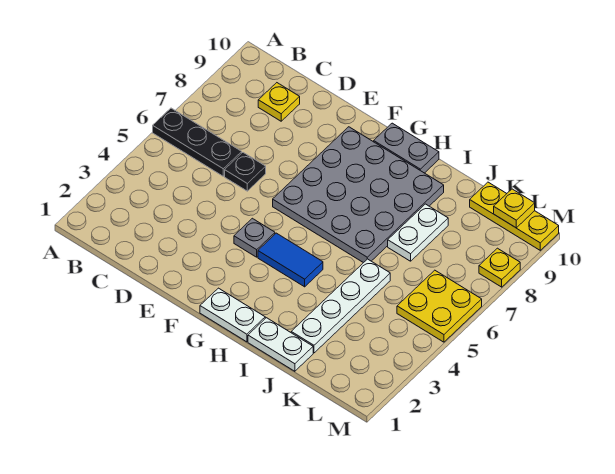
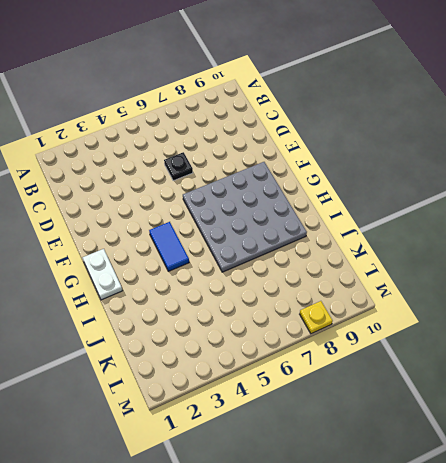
none -> black 1x3 plate [153,108,242,176]
none -> yellow 1x1 plate [258,83,300,121]
none -> grey 1x1 plate [234,218,275,257]

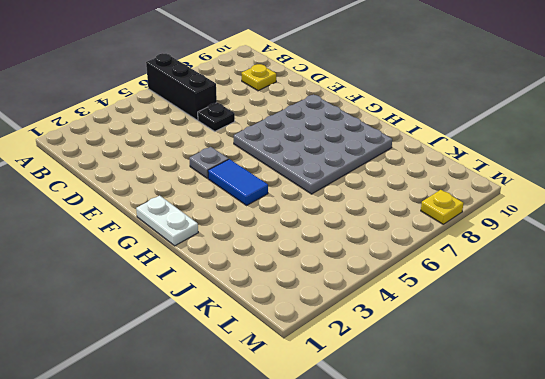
black 1x3 brick [146,53,217,120] -> black 1x3 plate [153,108,242,176]
none -> grey 1x2 plate [374,123,439,173]
none -> white 1x2 plate [248,318,313,371]
none -> white 1x4 plate [291,259,390,353]

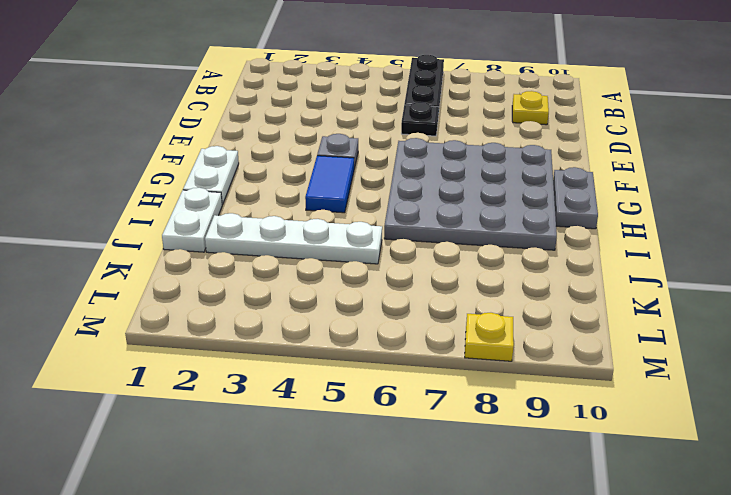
none -> white 1x2 plate [388,204,448,261]
none -> yellow 1x3 plate [470,182,559,250]
none -> yellow 2x2 plate [397,270,482,342]

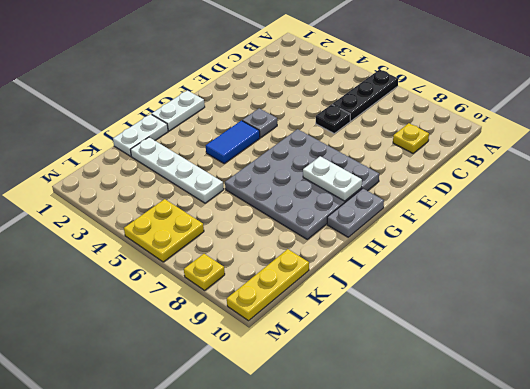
white 1x2 plate [303,156,362,201] -> white 1x2 plate moved to [388,204,448,261]
none -> yellow 1x1 plate [494,189,535,228]

